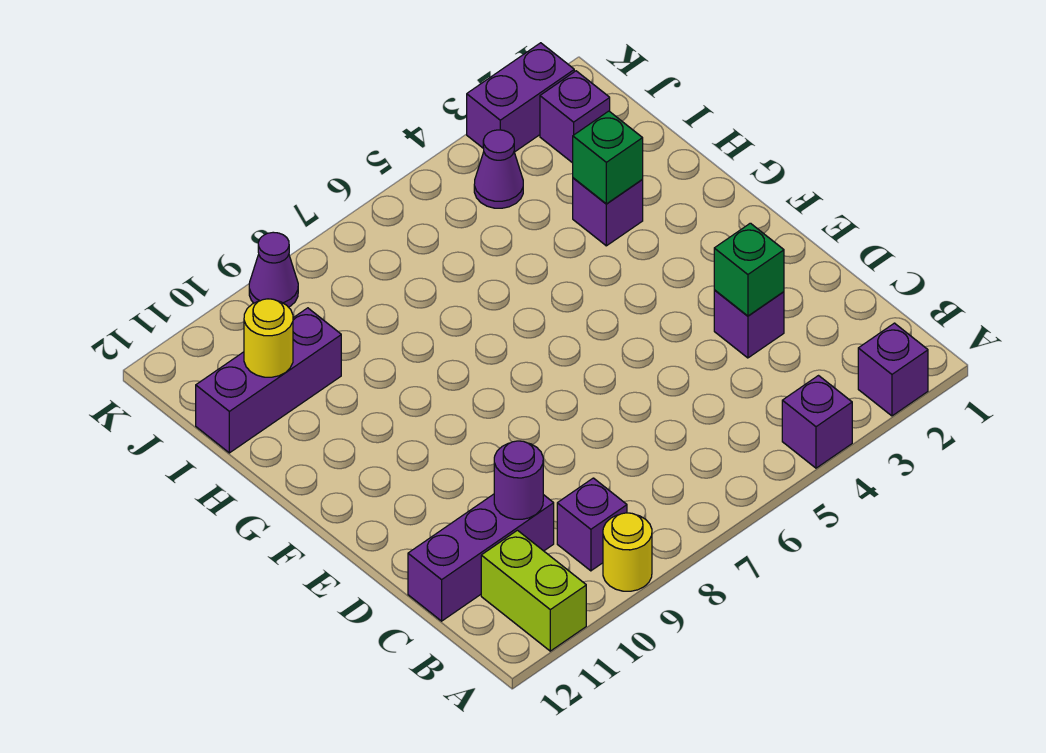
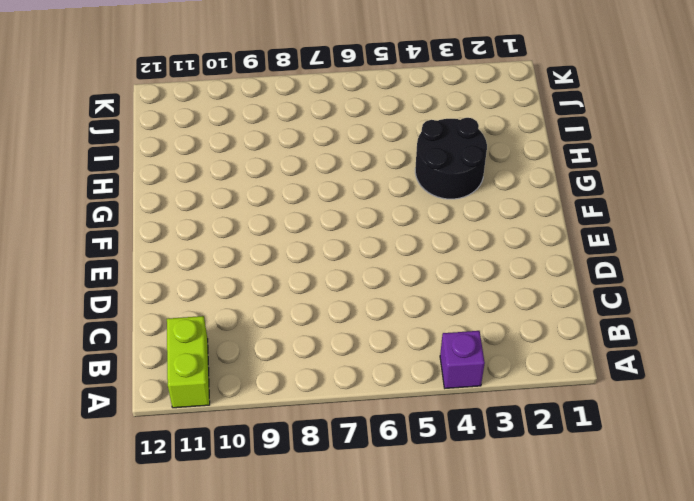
black 2x2 round brick [415,118,487,199] -> purple 1x1 brick [573,178,643,246]
none -> purple 1x1 brick [858,323,928,416]
none -> yellow 1x1 round brick [603,513,652,591]
none -> purple 1x1 brick [557,478,627,571]

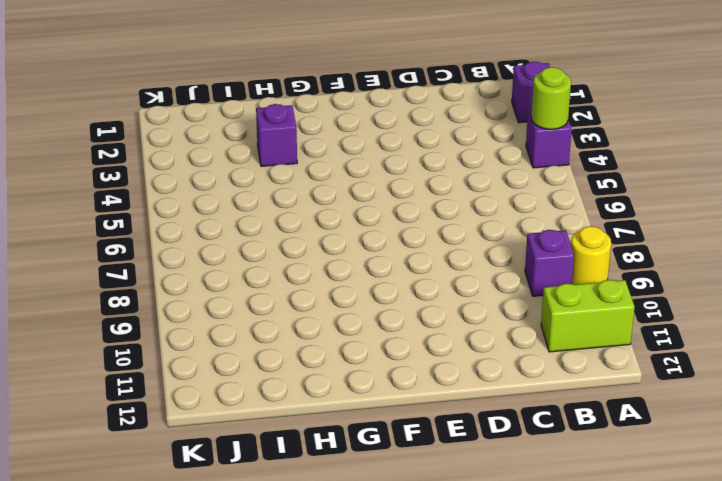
lime 1x1 round brick [531,67,571,129] -> none
none -> purple 1x3 brick [408,494,554,621]
none -> purple 1x1 brick [714,290,784,358]
none -> purple 1x3 brick [196,308,341,453]

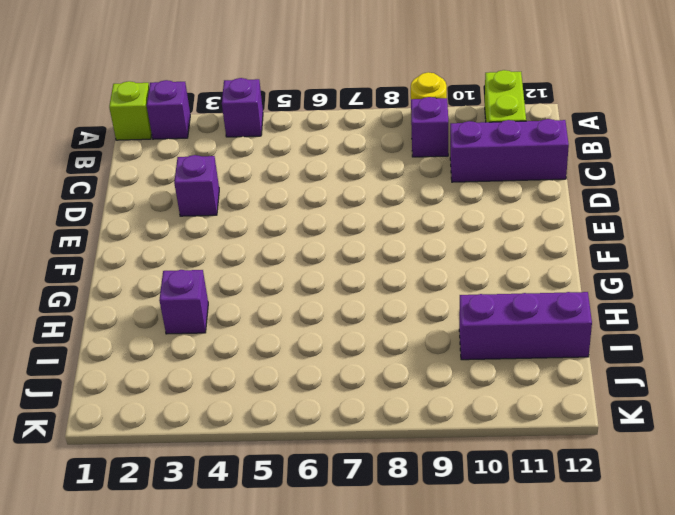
lime 1x1 brick [109,81,152,140] -> none
none -> purple 1x1 brick [540,71,610,163]
none -> purple 1x1 cone [474,130,523,208]
none -> purple 1x2 brick [467,43,574,152]

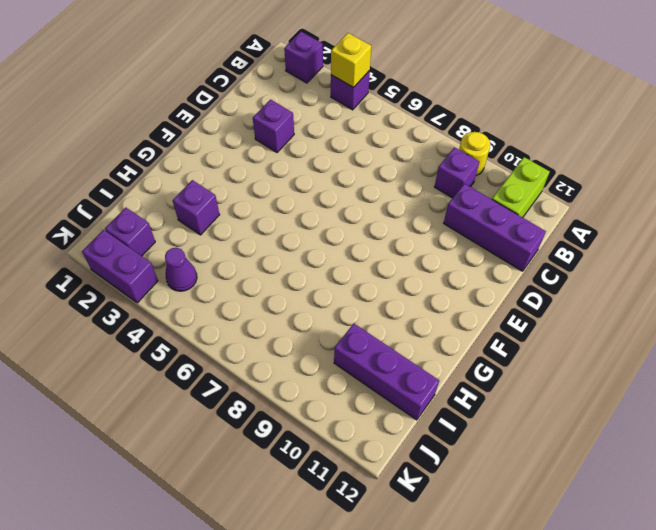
yellow 1x1 brick [331,33,371,87] -> none
none -> purple 1x1 cone [249,232,298,307]
none -> purple 1x1 round brick [494,441,543,519]
none -> green 1x1 brick [714,223,784,316]

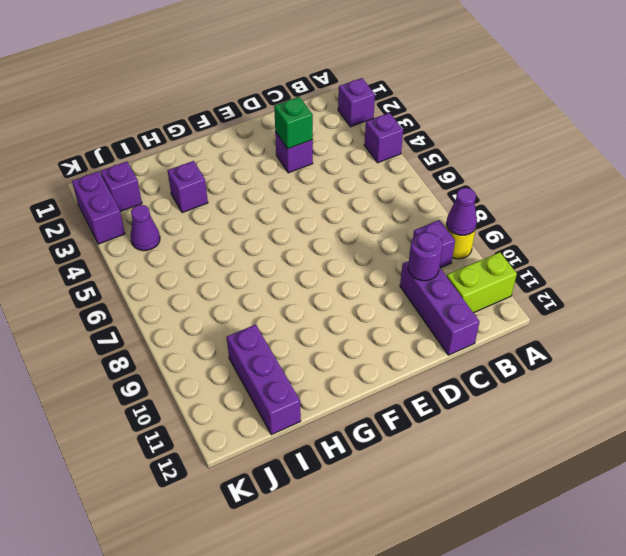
purple 1x1 cone [447,188,477,235] -> purple 1x1 cone moved to [249,232,298,307]
none -> green 1x1 brick [573,111,643,204]
none -> yellow 1x1 round brick [244,299,293,377]

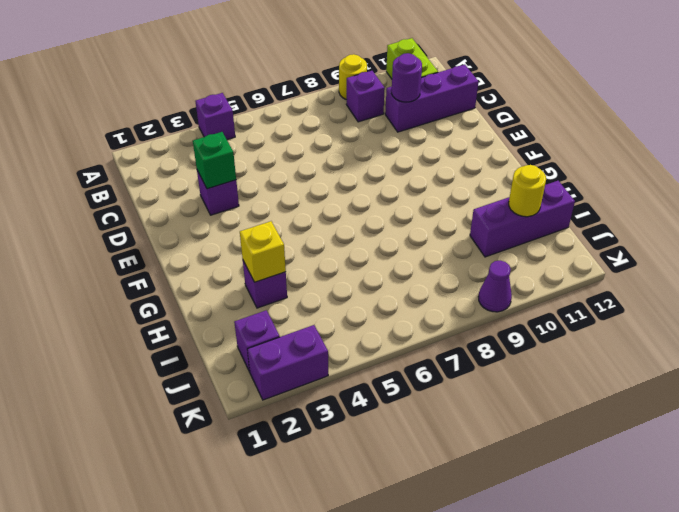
yellow 1x1 brick [240,221,286,282] -> green 1x1 brick [573,111,643,204]
none -> purple 1x1 brick [858,323,928,416]
none -> purple 1x1 cone [474,130,523,208]

